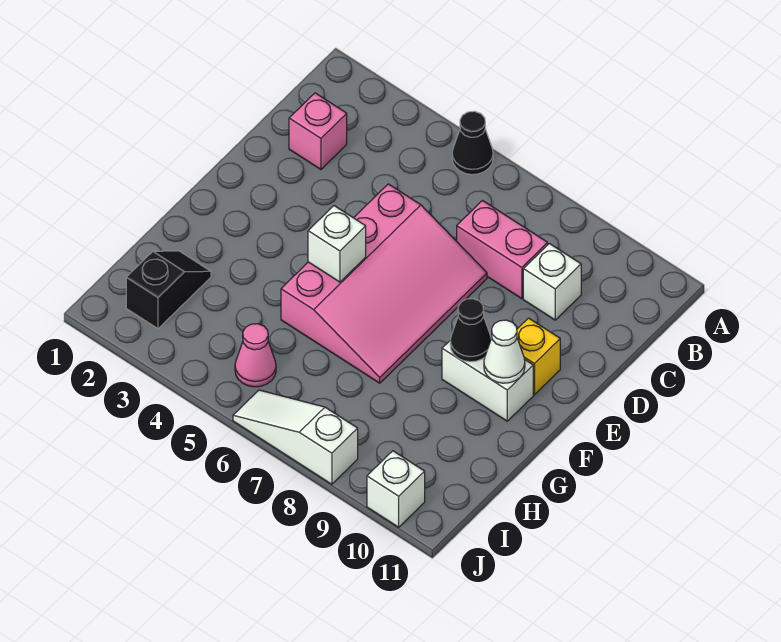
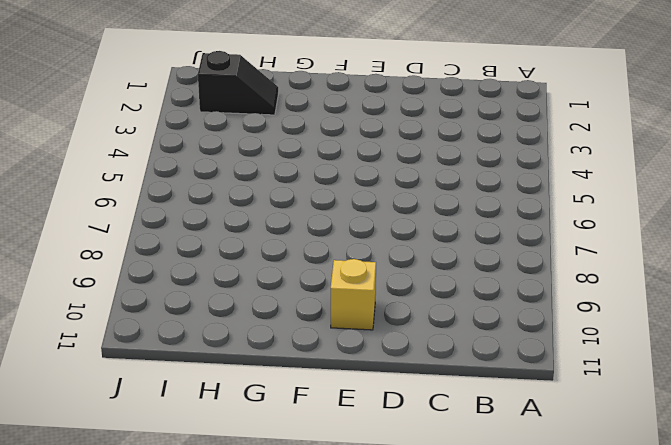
none -> black 1x1 cone [452,111,493,175]
none -> pink 1x1 brick [289,93,347,169]
none -> pink 1x2 brick [457,201,548,299]

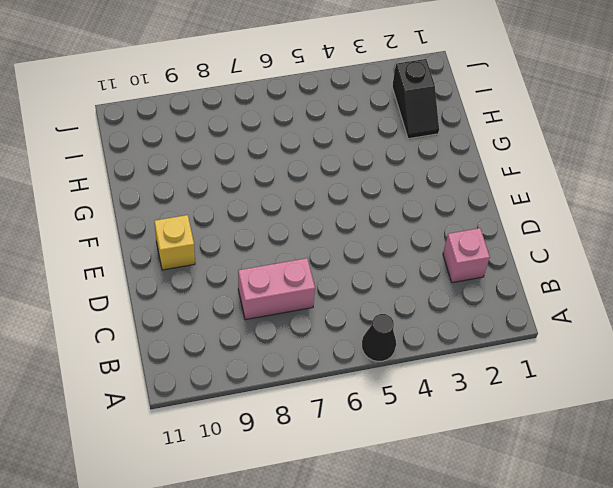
none -> white 1x1 brick [523,244,581,320]
none -> pink 3x4 slope [281,184,487,383]
none -> white 1x2 brick [442,341,533,421]

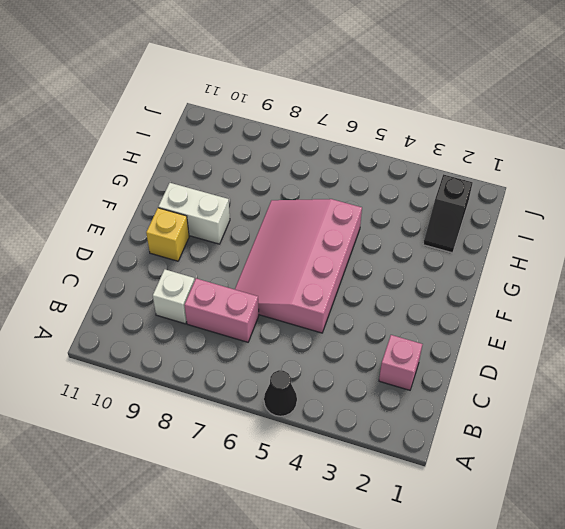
none -> pink 1x1 cone [235,324,276,387]
none -> white 1x3 slope [233,390,358,484]
none -> white 1x1 brick [367,451,425,527]

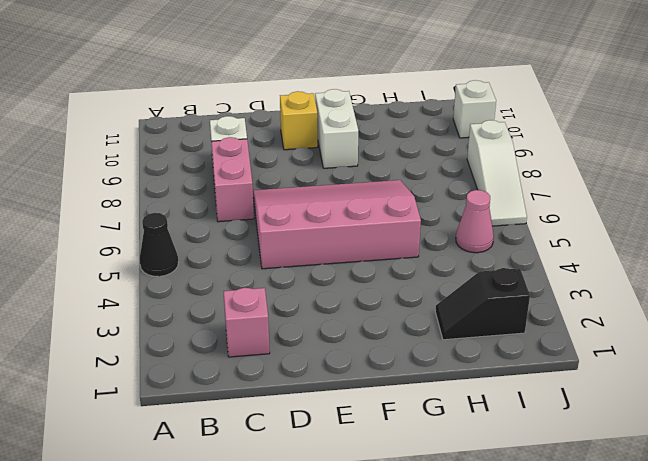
none -> white 1x1 brick [308,206,366,282]
none -> black 1x1 cone [450,299,491,362]
none -> white 1x1 cone [484,320,525,383]

